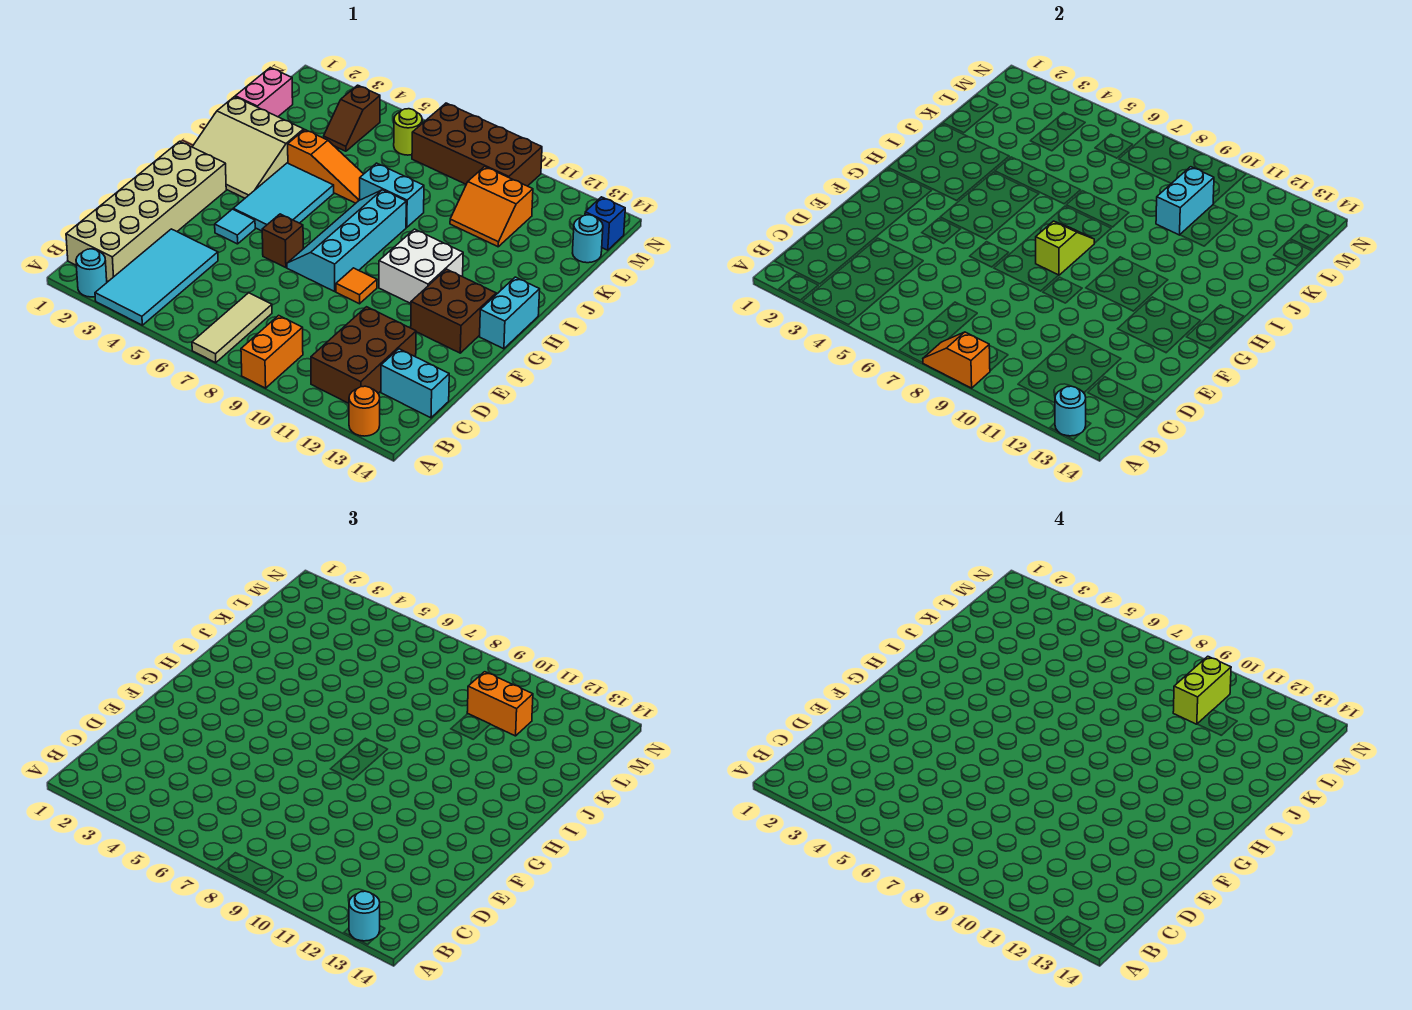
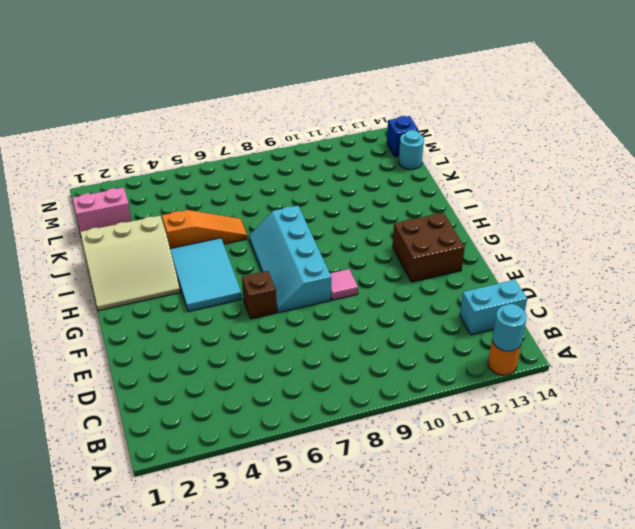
pink 1x1 tile [330,269,358,300] -> orange 1x1 tile [336,268,377,304]
pink 1x2 brick [73,188,131,232] -> pink 1x2 brick turned to [235,68,293,117]
none -> cyan 1x1 round brick [76,249,107,297]
none -> cyan 2x4 tile [95,229,218,325]
none -> tan 1x3 tile [192,293,272,363]
none -> orange 1x2 brick [241,315,303,388]

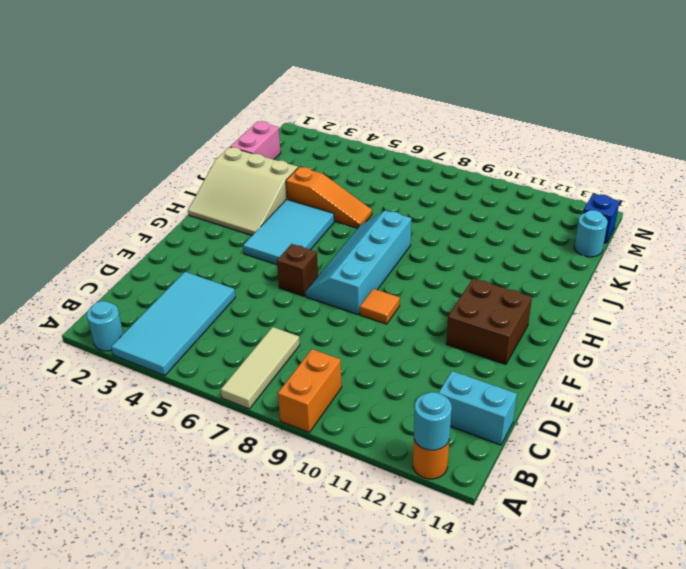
none -> tan 2x6 brick [66,141,226,281]
none -> brown 2x3 brick [311,307,416,403]
none -> cyan 1x1 tile [215,209,255,244]
none -> white 2x2 brick [379,229,463,303]

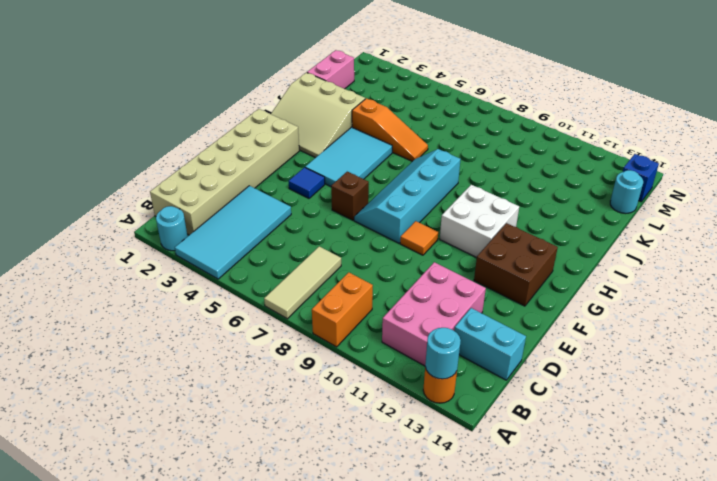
pink 2x3 brick [382,262,486,366] -> brown 2x3 brick [311,307,416,403]
blue 1x1 tile [289,167,325,198] -> cyan 1x1 tile [215,209,255,244]
none -> cyan 1x2 brick [480,277,540,349]
none -> cyan 1x2 brick [360,163,424,227]
none -> orange 2x2 slope [450,167,533,247]
none -> brown 1x2 slope [324,85,380,151]

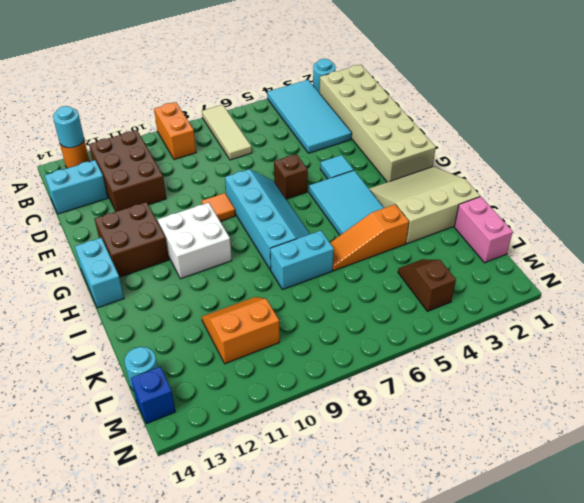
none -> lime 1x1 round brick [394,109,422,155]
none -> brown 2x4 brick [412,103,542,186]
none -> orange 1x2 slope [923,332,990,388]
none -> lime 1x2 slope [1036,221,1094,275]

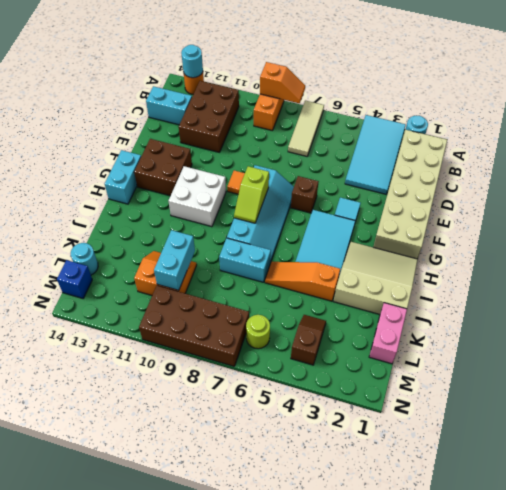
none -> cyan 1x1 round brick [349,891,380,941]
none -> orange 1x2 brick [467,672,533,736]
none -> lime 1x2 brick [1173,656,1231,724]

